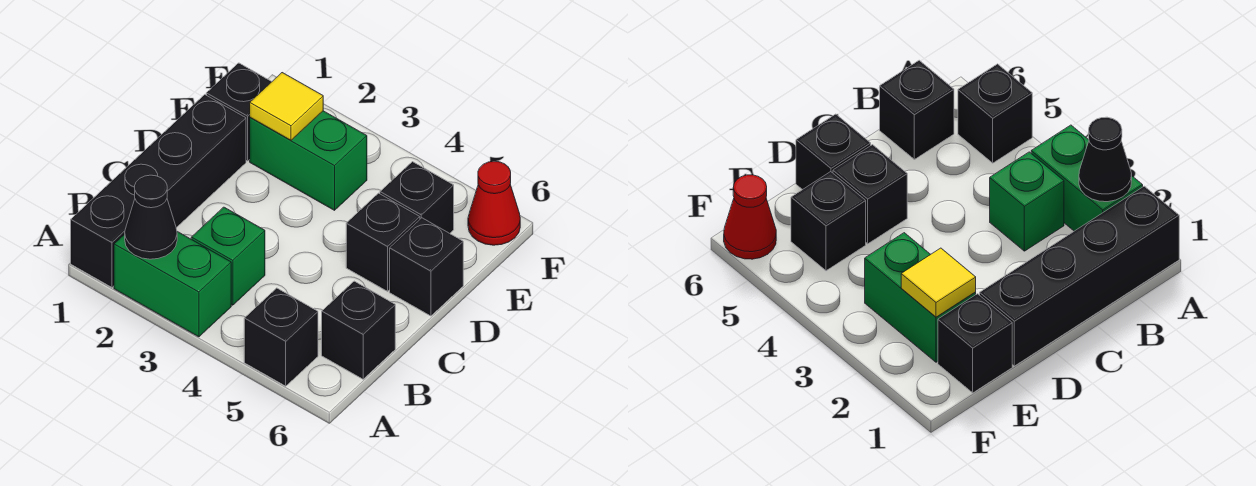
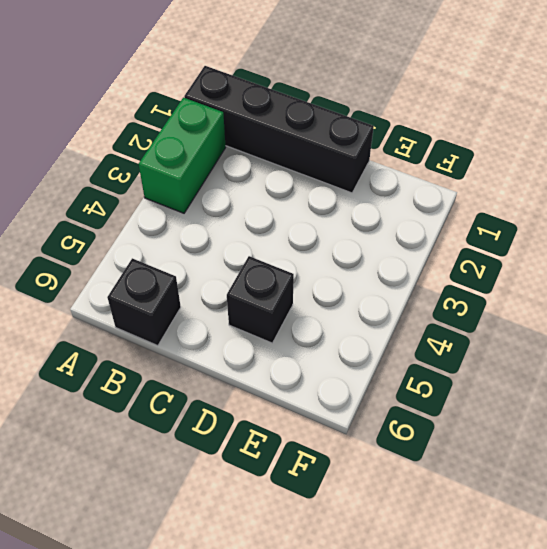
none -> black 1x1 brick [244,288,318,386]
none -> green 1x1 brick [191,207,265,305]
none -> black 1x1 brick [390,218,463,316]

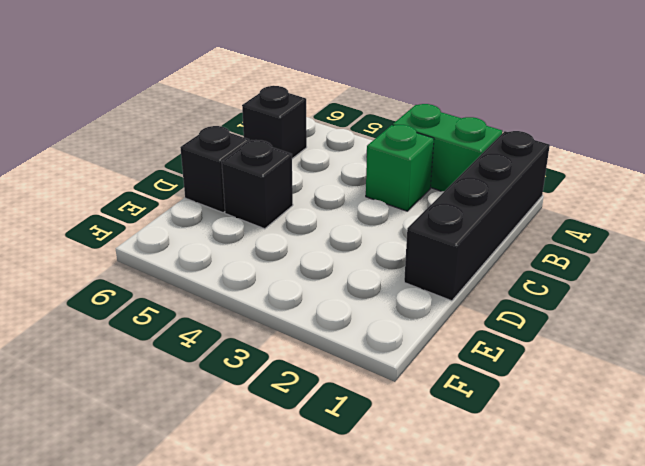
none -> black 1x1 brick [244,288,318,386]
none -> black 1x1 brick [206,63,272,161]
none -> green 1x2 brick [250,111,367,210]

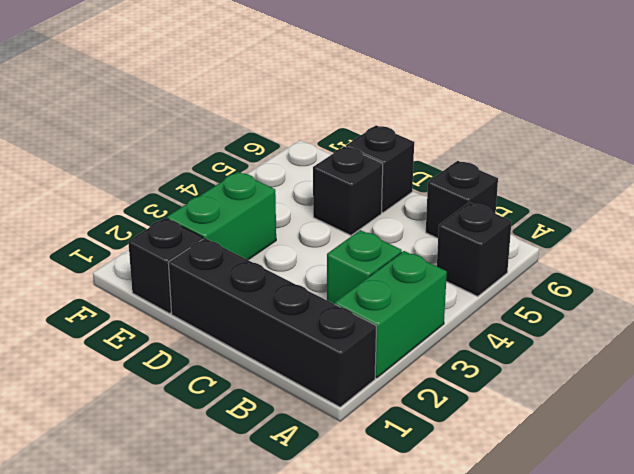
none -> black 1x1 brick [380,162,454,233]
none -> red 1x1 cone [468,161,520,245]
none -> black 1x1 cone [125,175,177,259]

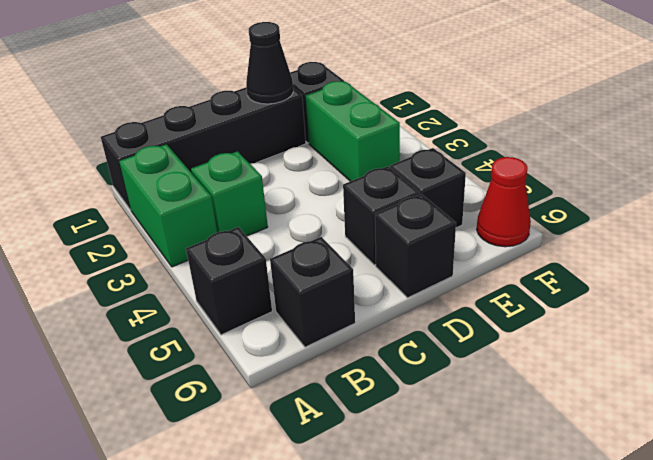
black 1x1 cone [246,22,293,104] -> black 1x1 cone moved to [125,175,177,259]
none -> yellow 1x1 tile [250,73,323,140]

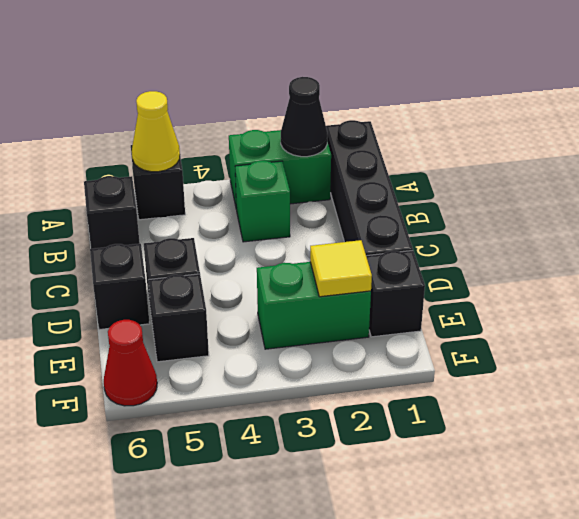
yellow 1x1 cone [132,91,180,172] -> none

